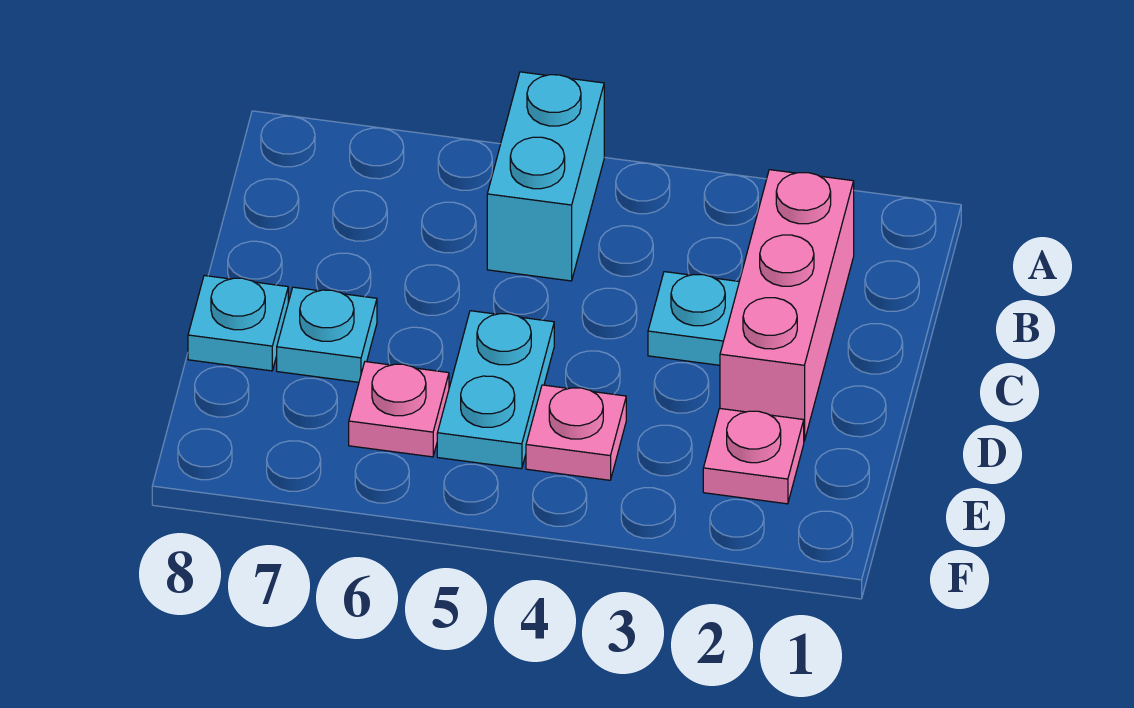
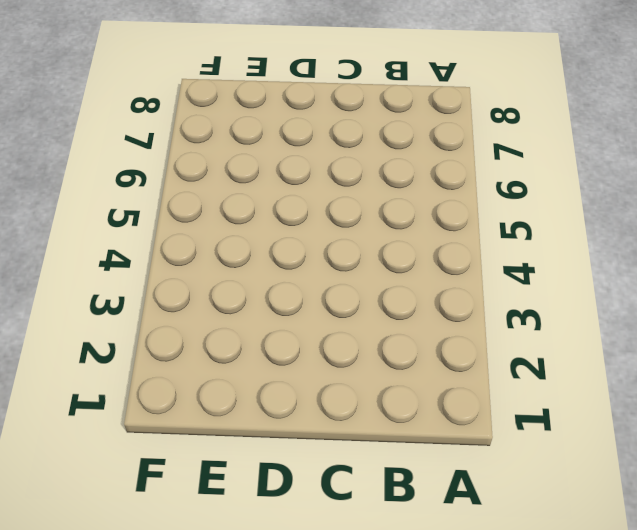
none -> cyan 1x2 brick [487,72,604,281]
none -> pink 1x3 brick [720,170,854,441]

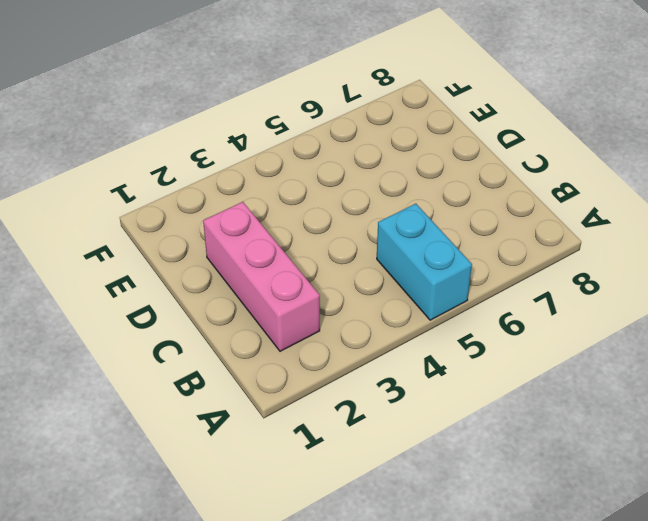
none -> cyan 1x1 plate [648,272,739,365]
none -> cyan 1x2 plate [437,311,554,469]

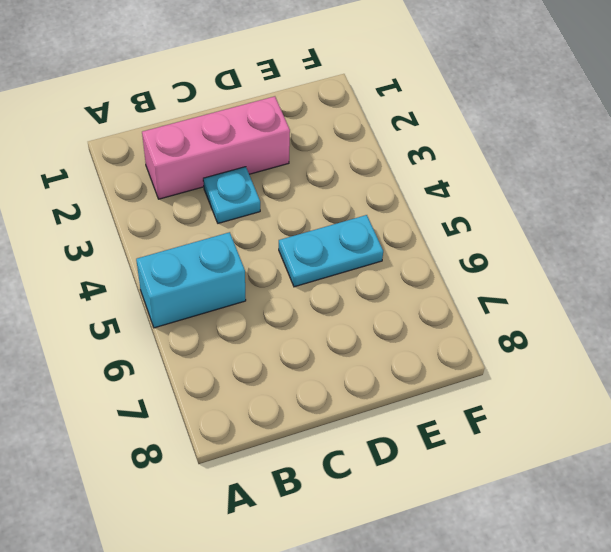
none -> cyan 1x1 plate [277,287,377,382]
none -> cyan 1x1 plate [188,276,288,371]

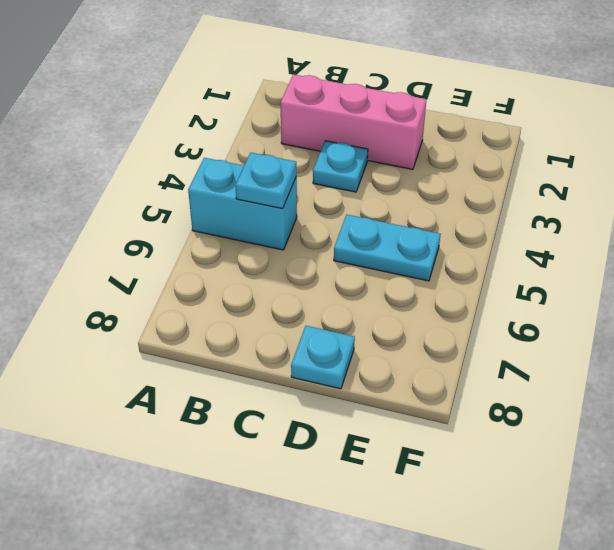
cyan 1x1 plate [235,153,296,209] -> cyan 1x1 plate moved to [277,287,377,382]
none -> pink 1x1 plate [703,409,804,504]
none -> pink 1x1 plate [526,385,626,480]

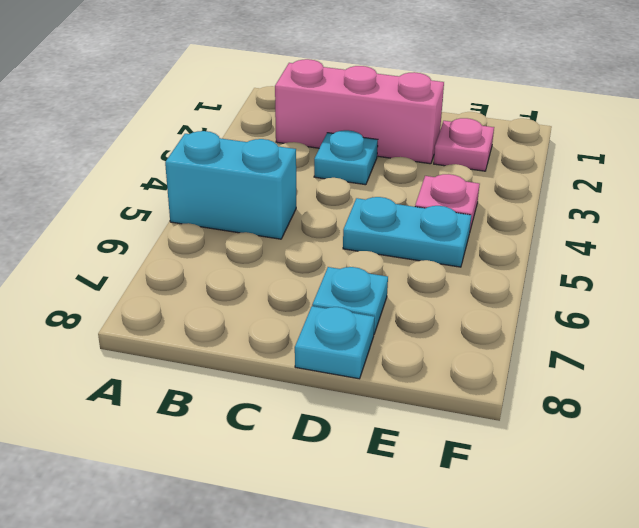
none -> pink 1x1 plate [349,362,449,457]

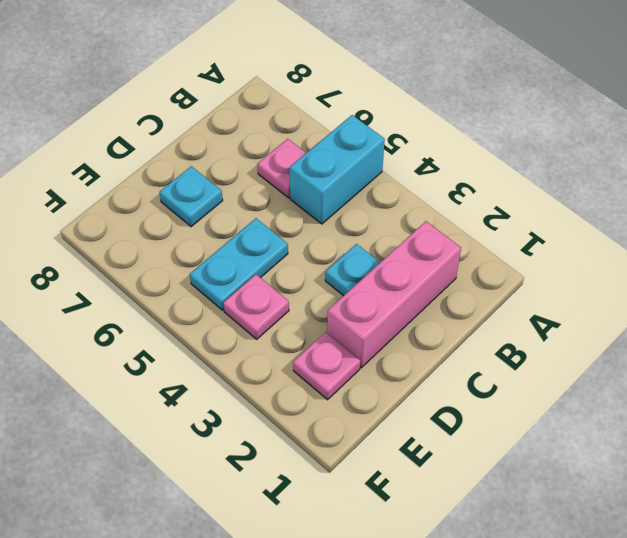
pink 1x1 plate [257,139,306,198] -> pink 1x1 plate moved to [349,362,449,457]
none -> cyan 1x1 plate [188,276,288,371]

